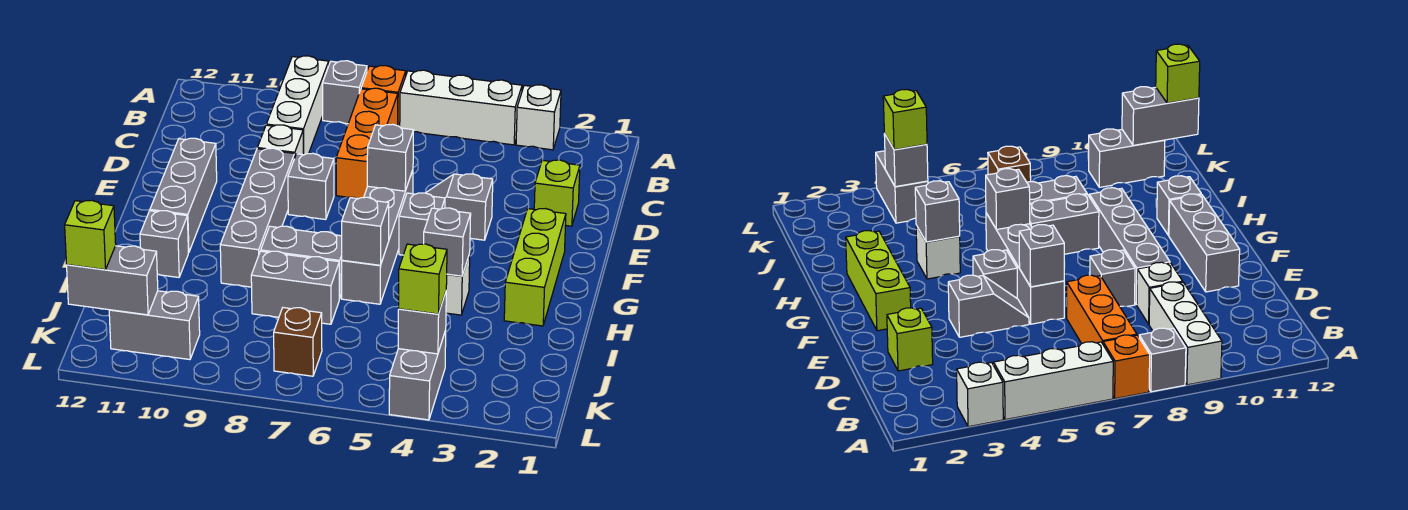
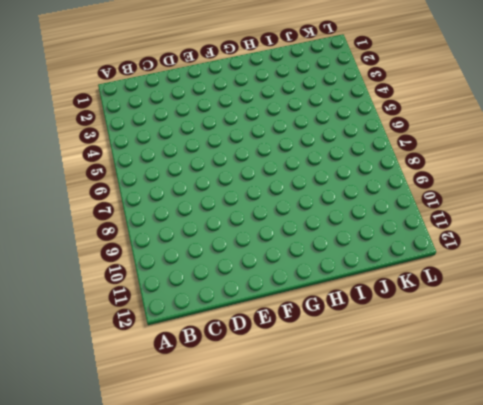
none -> white 1x1 brick [516,85,561,150]
none -> white 1x3 brick [400,70,522,145]
none -> orange 1x1 brick [361,66,406,126]

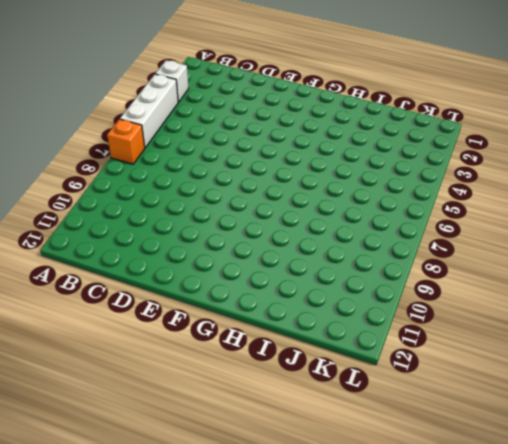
none -> grey 1x1 brick [323,61,367,124]
none -> white 1x3 brick [266,56,329,155]
none -> orange 1x3 brick [336,88,398,199]

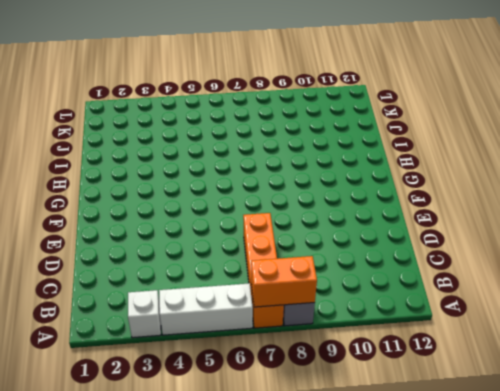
orange 1x2 brick [251,256,317,307] -> none
none -> white 1x3 brick [266,56,329,155]
none -> lime 1x1 brick [534,160,580,226]
none -> white 1x1 brick [257,125,303,158]

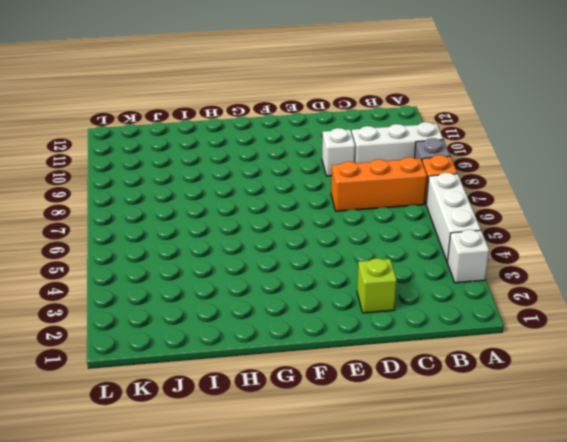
none -> grey 1x2 slope [426,174,493,240]
none -> grey 1x4 brick [342,170,413,304]
none -> grey 1x1 brick [288,153,334,220]

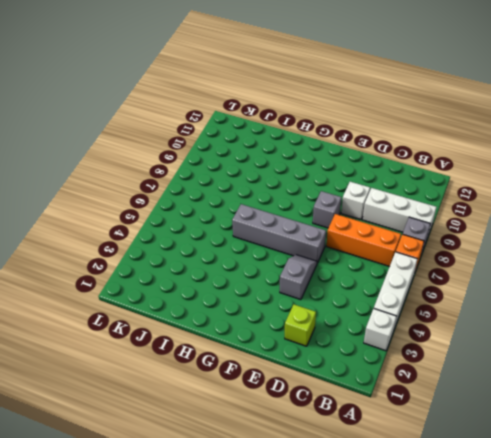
none -> grey 1x4 brick [220,148,294,287]
none -> grey 1x3 brick [150,138,217,253]
none -> lime 1x3 brick [504,209,566,326]

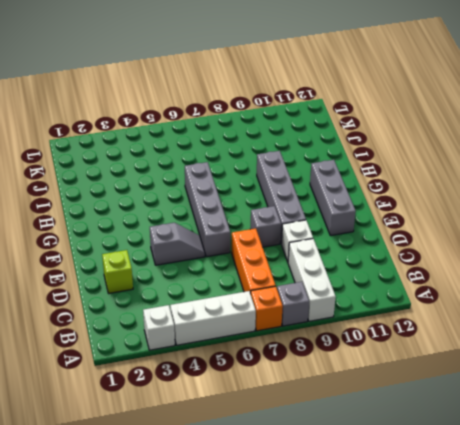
none -> lime 1x3 brick [504,209,566,326]
none -> grey 1x1 brick [399,193,445,255]
none -> white 1x1 brick [446,254,470,315]

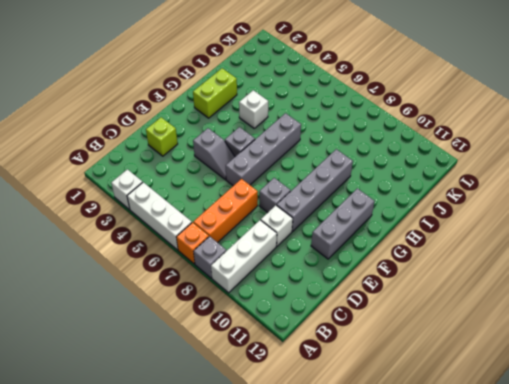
lime 1x2 brick [193,68,237,118] -> lime 1x3 brick [504,209,566,326]
none -> grey 1x2 brick [261,226,342,299]
none -> grey 1x1 brick [140,211,188,277]
none -> grey 1x2 brick [251,251,339,324]

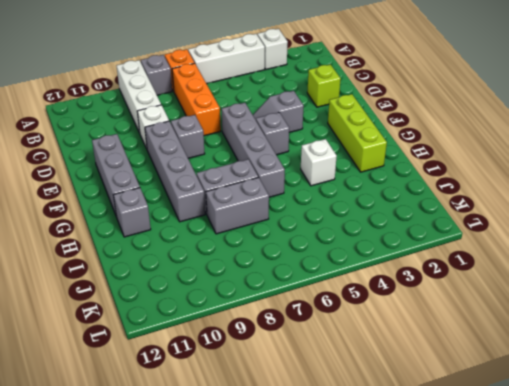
none -> grey 1x2 brick [389,331,446,420]
none -> brown 1x1 brick [274,308,322,376]
none -> grey 1x2 brick [109,291,200,360]

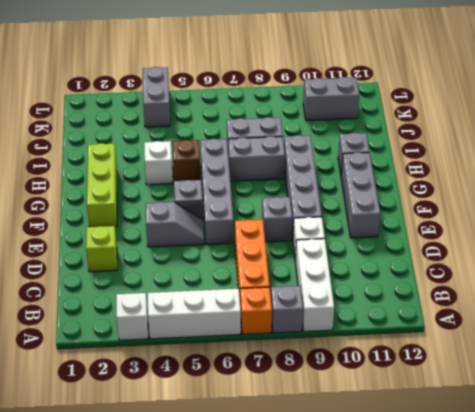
brown 1x1 brick [172,140,201,181] -> brown 1x1 brick moved to [274,308,322,376]
none -> grey 1x1 brick [367,124,414,191]
none -> grey 1x1 brick [424,208,471,276]
none -> grey 1x1 brick [342,197,389,265]

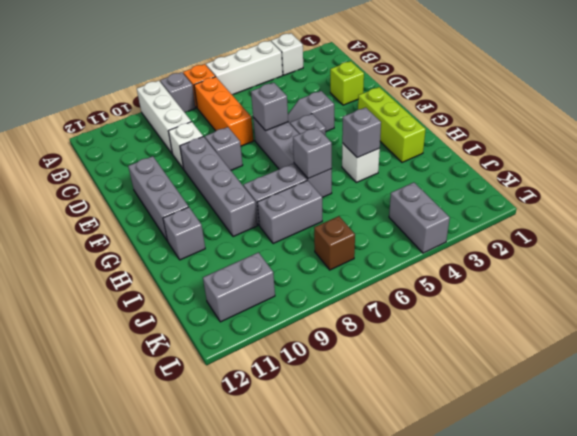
none -> grey 1x1 brick [398,292,446,354]
none -> grey 1x2 brick [67,246,158,315]
none -> lime 1x1 brick [399,244,447,314]

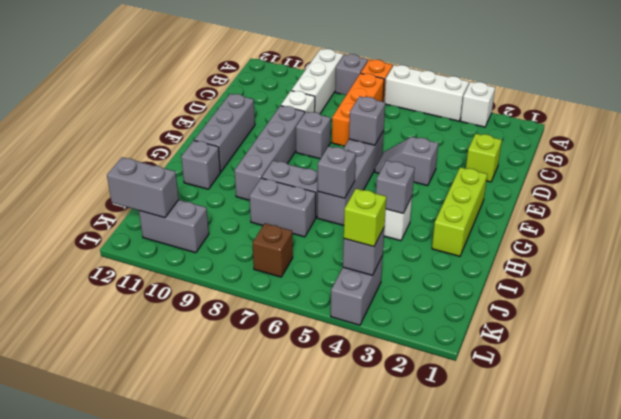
none -> grey 1x1 brick [399,193,445,255]
none -> lime 1x1 brick [65,200,116,270]

